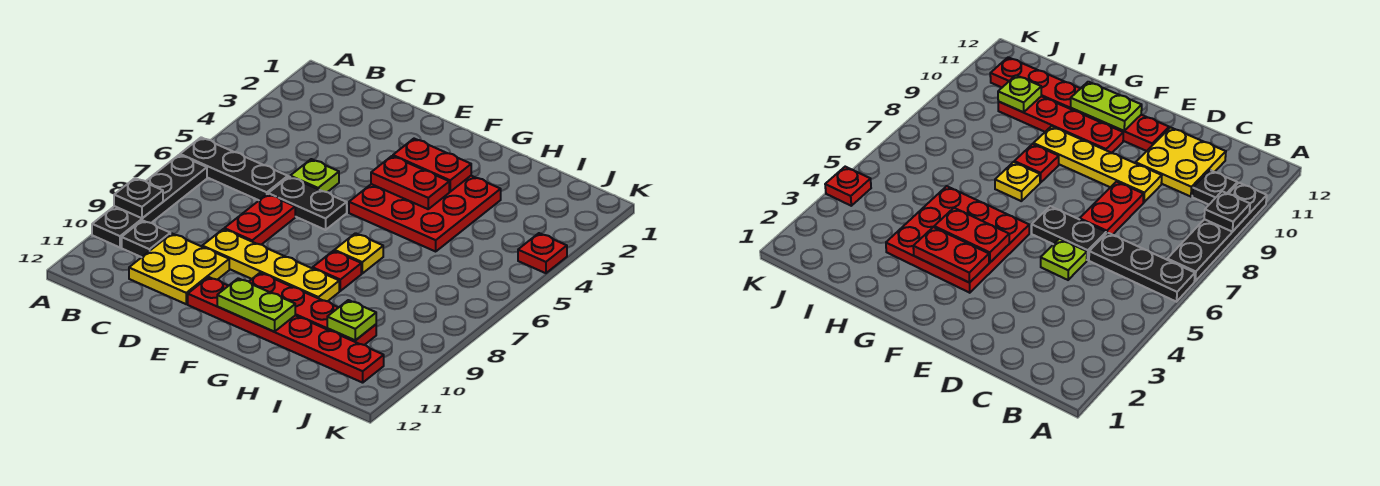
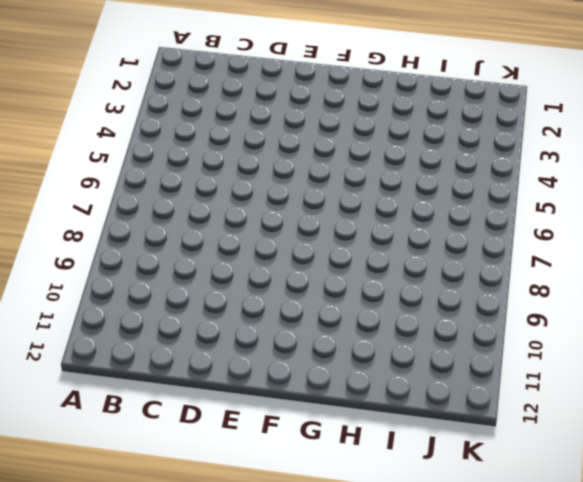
none -> black 1x3 plate [180,137,288,200]
none -> black 1x4 plate [92,155,207,247]
none -> black 1x1 plate [122,220,170,257]

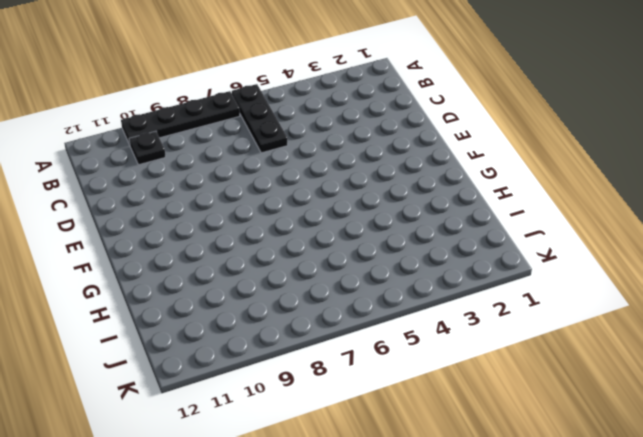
none -> yellow 2x2 plate [129,234,229,304]
none -> lime 1x1 plate [290,159,339,192]
none -> black 1x2 plate [268,177,347,230]

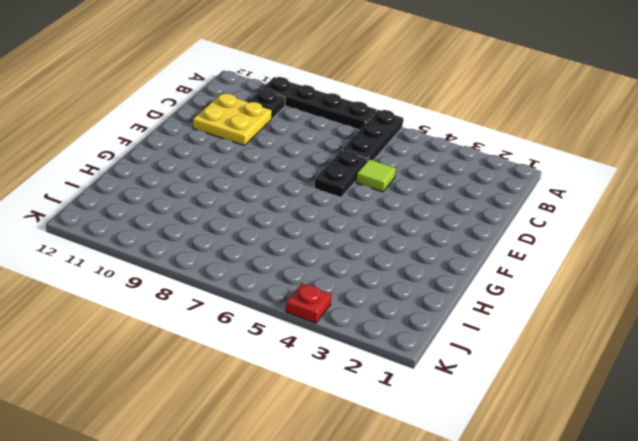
lime 1x1 tile [356,159,396,192] -> lime 1x1 plate [290,159,339,192]
none -> red 1x2 plate [224,194,295,245]
none -> yellow 1x4 plate [202,229,339,301]
none -> red 1x6 plate [188,277,384,383]

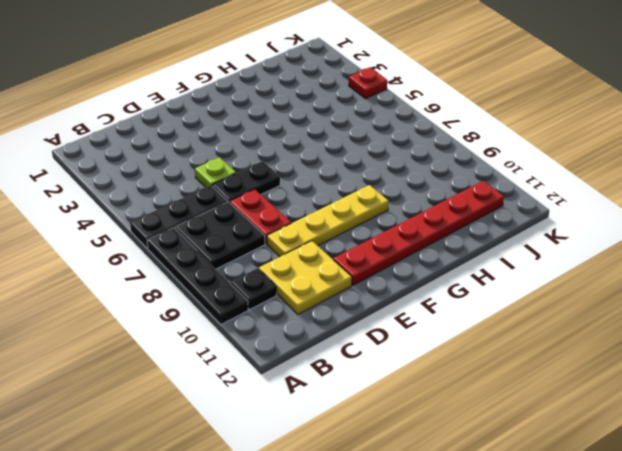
black 2x2 plate [175,202,265,269] -> none
none -> red 3x3 plate [349,176,501,251]
none -> red 1x4 plate [249,273,376,345]
none -> yellow 1x1 plate [334,233,383,273]

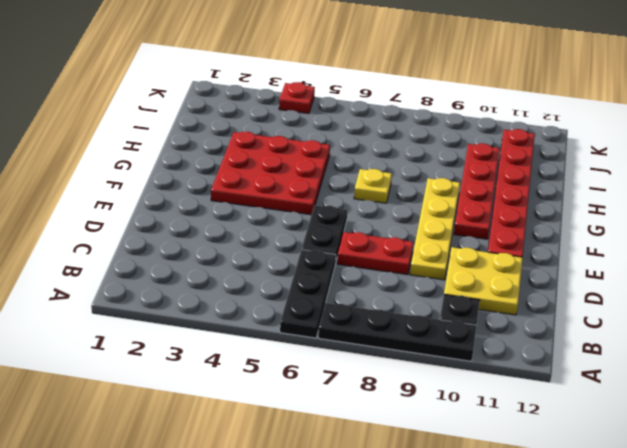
none -> lime 1x1 plate [290,159,339,192]
none -> red 1x1 plate [313,251,361,291]
none -> black 1x1 plate [114,178,163,218]

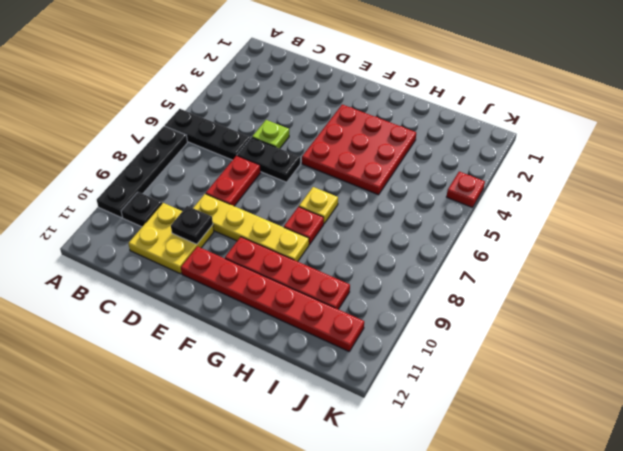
black 1x1 plate [171,206,213,244] -> black 1x1 plate moved to [114,178,163,218]
none -> red 1x2 plate [393,139,471,192]
none -> red 1x2 plate [371,156,449,209]
none -> lime 1x2 plate [217,278,295,332]

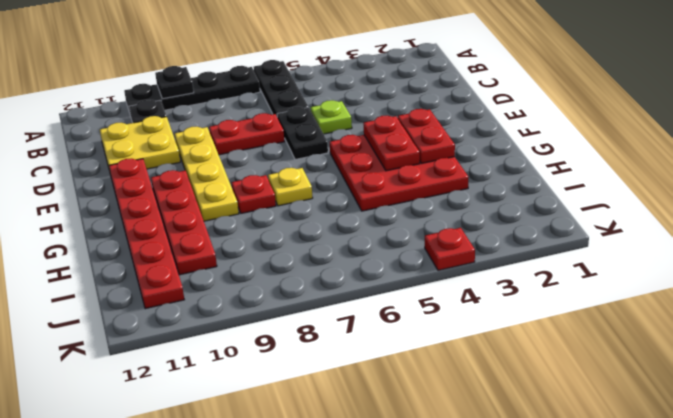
none -> lime 1x2 plate [217,278,295,332]
none -> lime 1x1 plate [327,300,376,340]

